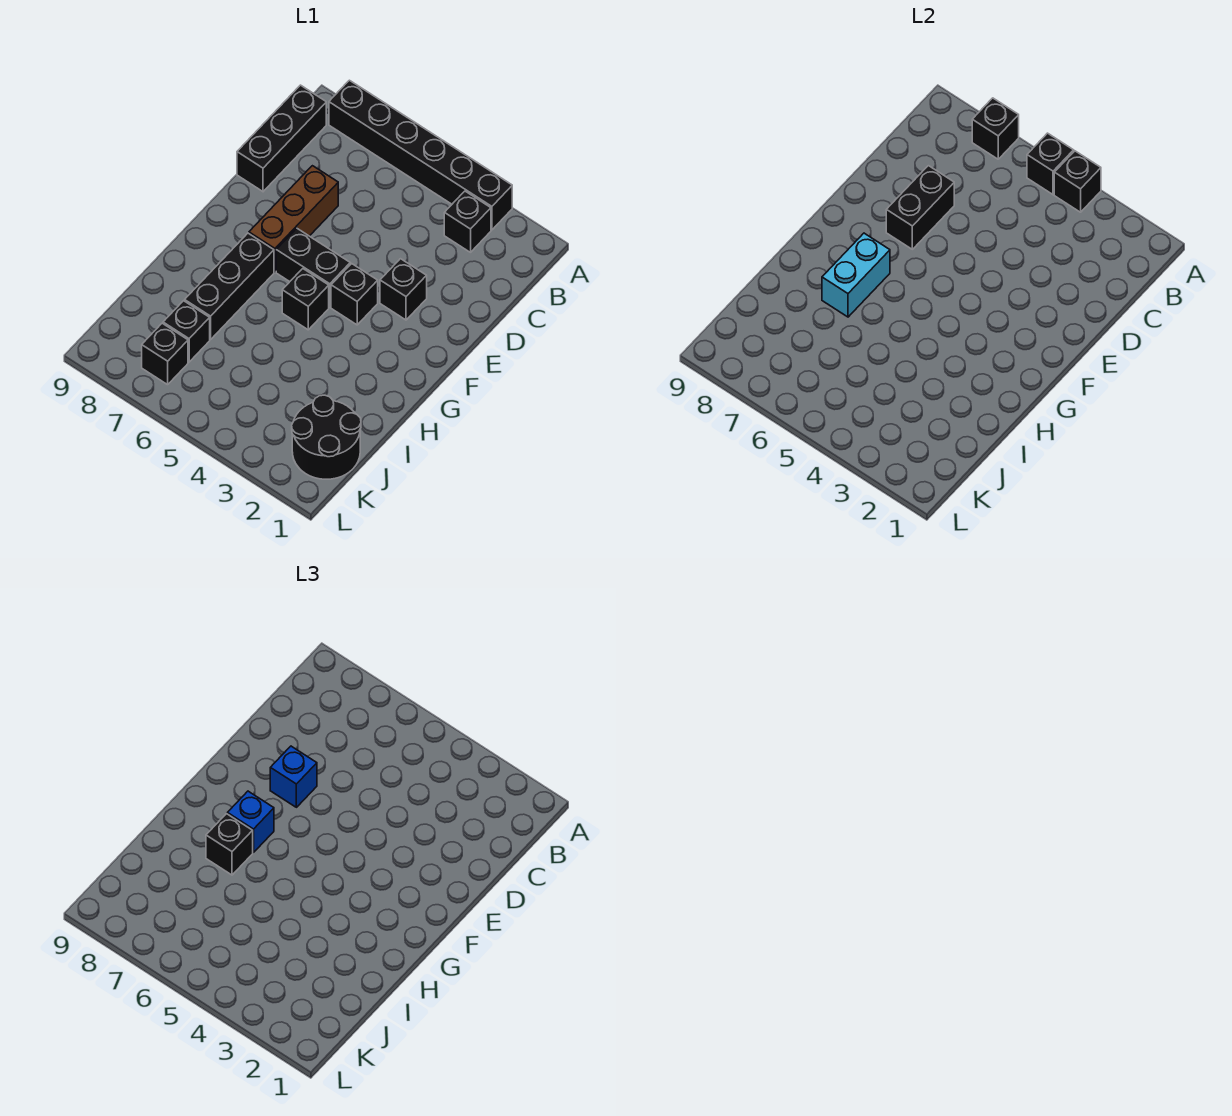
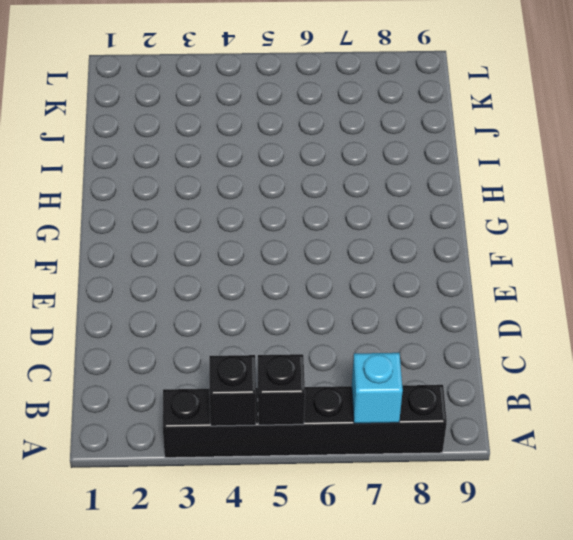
cyan 1x1 brick [352,353,403,423] -> black 1x1 brick [972,98,1019,159]
none -> black 1x1 brick [444,191,491,252]
none -> black 1x3 brick [237,85,326,192]
none -> brown 1x3 brick [249,166,338,272]

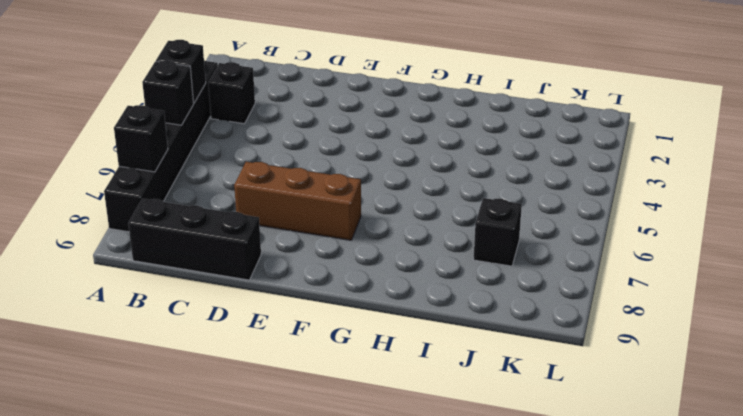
none -> black 1x1 brick [380,259,427,320]
none -> black 1x1 brick [331,264,378,325]
none -> black 1x2 brick [276,228,350,307]

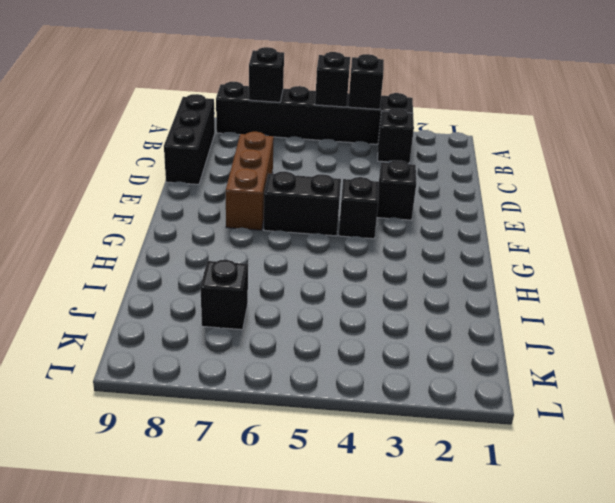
none -> black 1x1 brick [282,269,329,330]
none -> black 1x3 brick [185,233,274,340]
none -> black 2x2 round brick [292,395,361,479]

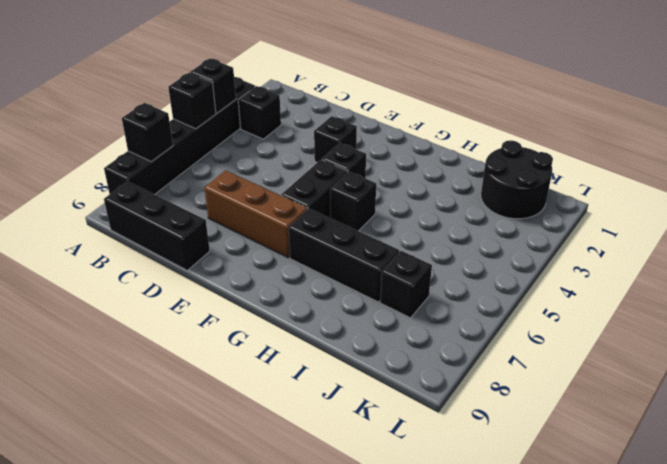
none -> black 1x1 brick [142,323,188,385]
none -> black 1x2 brick [886,166,954,249]
none -> cyan 1x2 brick [822,233,890,317]

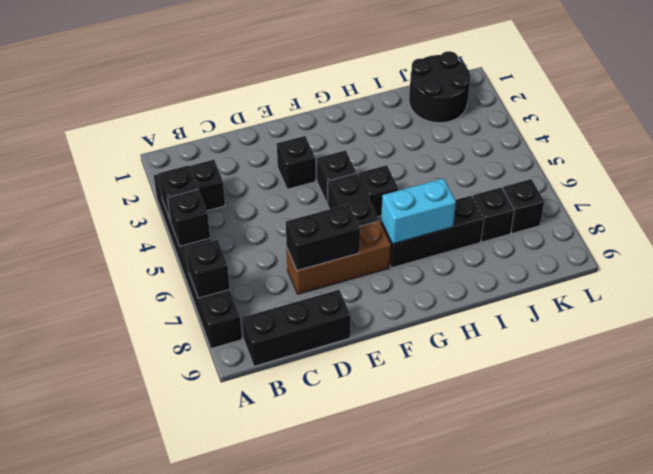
none -> blue 1x1 brick [270,746,317,807]
none -> blue 1x1 brick [227,791,274,853]
none -> black 1x1 brick [206,814,253,875]

